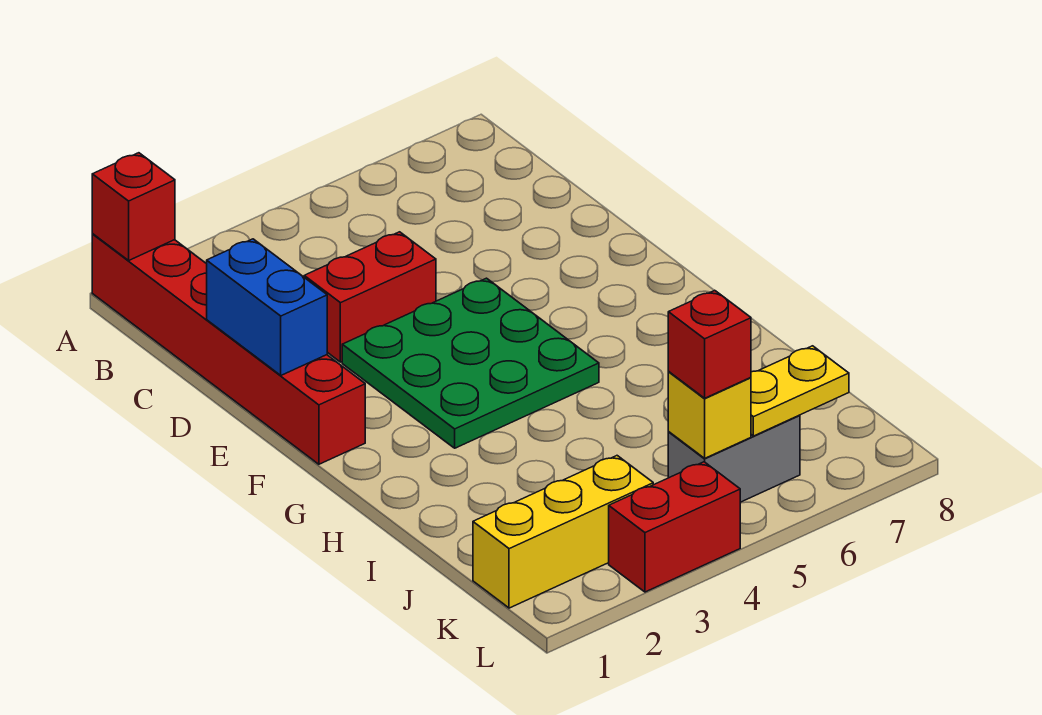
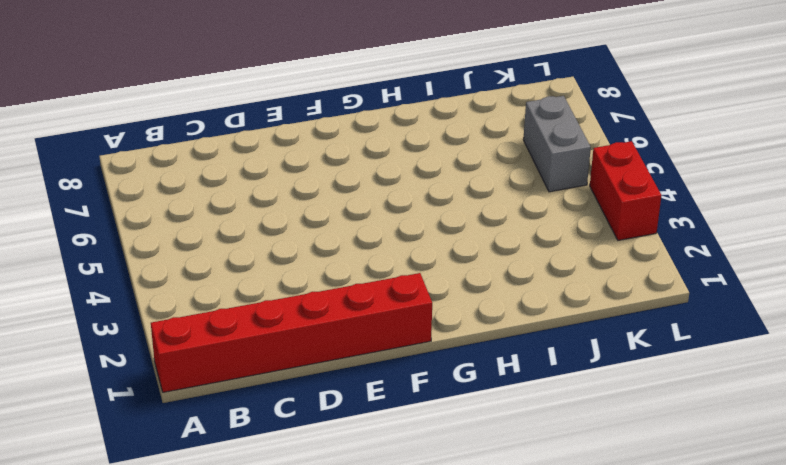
none -> red 1x2 brick [304,232,436,362]
none -> green 3x3 plate [342,278,599,448]

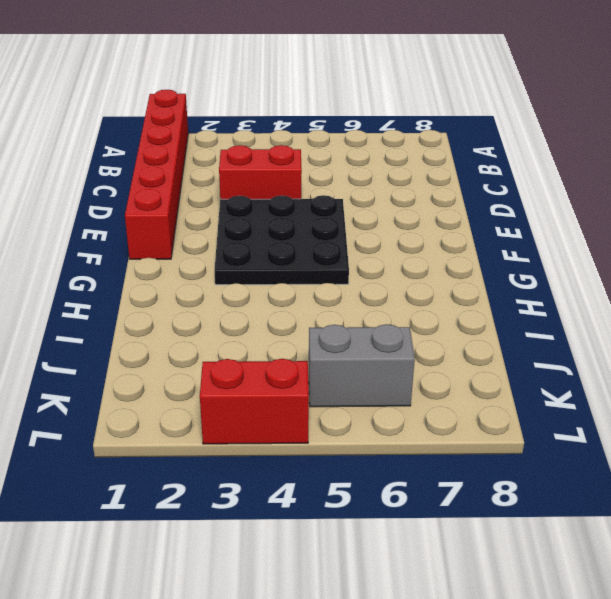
black 3x3 plate [215,195,349,285] -> green 3x3 plate [342,278,599,448]
none -> yellow 1x3 brick [473,456,653,608]
none -> red 1x1 brick [92,153,175,260]

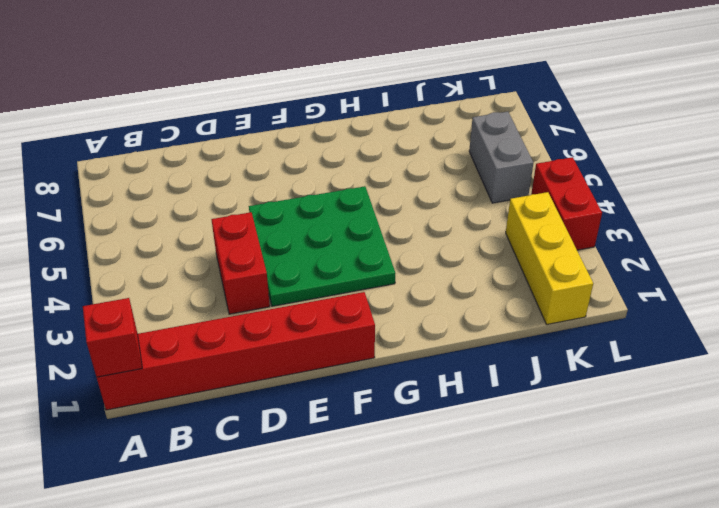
none -> blue 1x2 brick [207,239,327,375]
none -> yellow 1x1 brick [668,372,751,458]

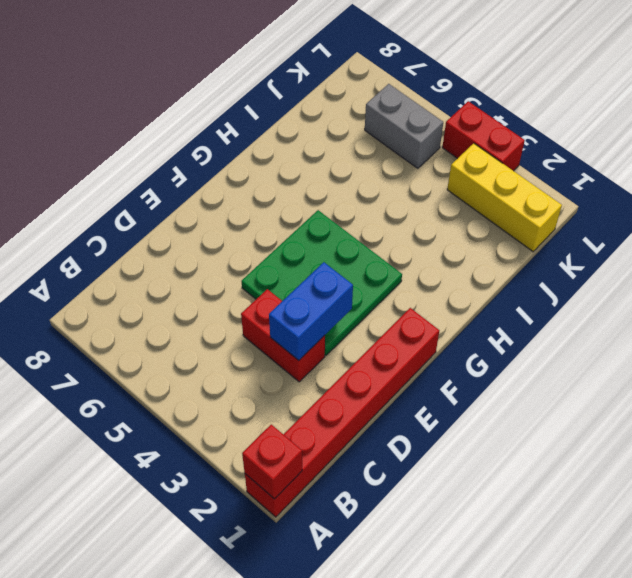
blue 1x2 brick [269,262,353,360] -> blue 1x2 brick moved to [207,239,327,375]
none -> yellow 1x1 brick [668,372,751,458]
none -> yellow 1x2 plate [751,346,849,436]

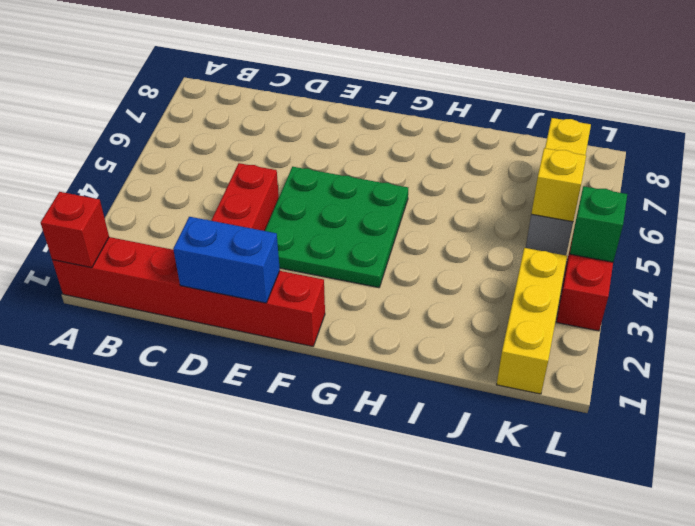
green 1x1 brick [570,186,627,262] -> none
none -> red 1x1 brick [668,290,751,398]

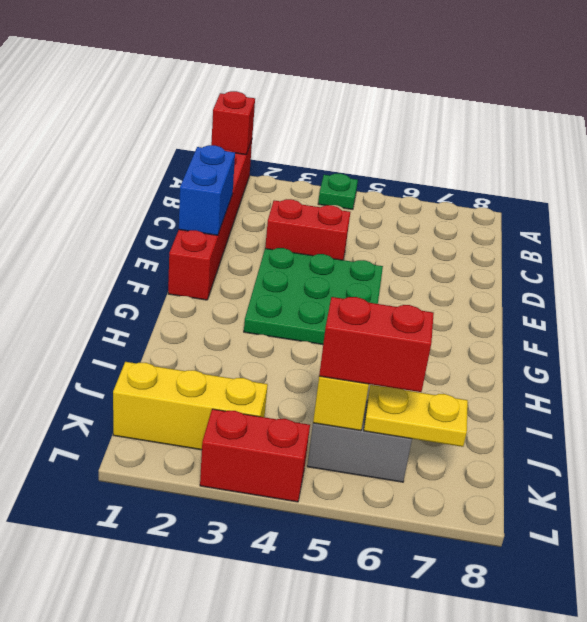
green 1x1 plate [318,174,358,209] -> none
red 1x2 brick [319,297,434,392] -> red 1x1 brick [668,290,751,398]

